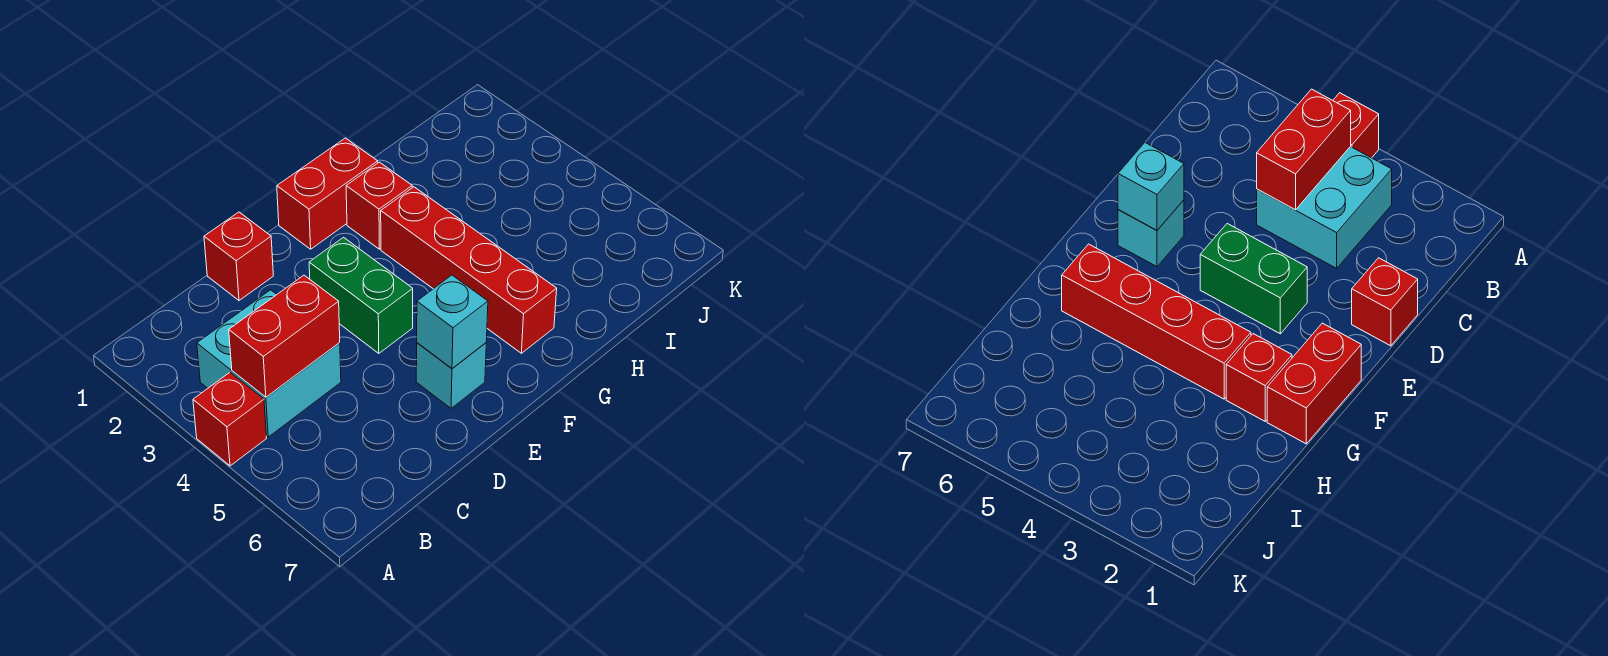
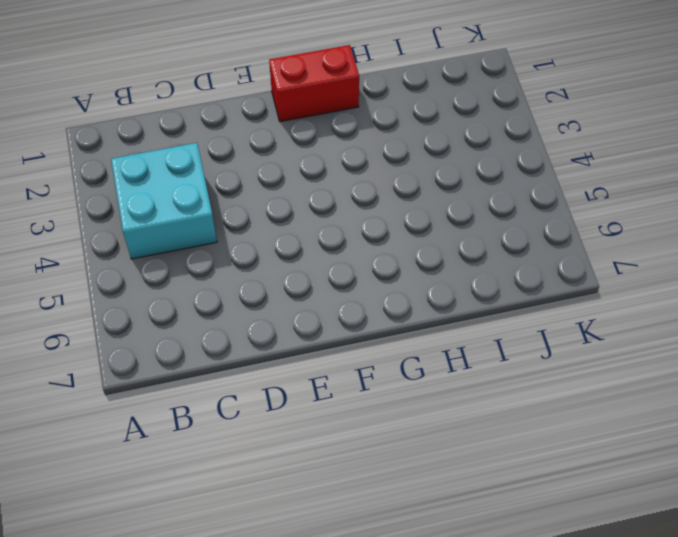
none -> red 1x1 brick [193,373,267,466]
none -> red 1x1 brick [204,212,273,301]

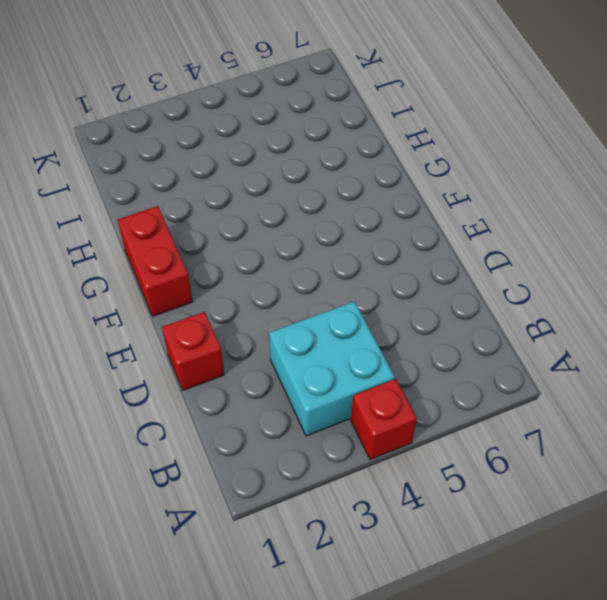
none -> green 1x2 brick [309,237,413,353]
none -> cyan 1x1 brick [416,343,486,408]

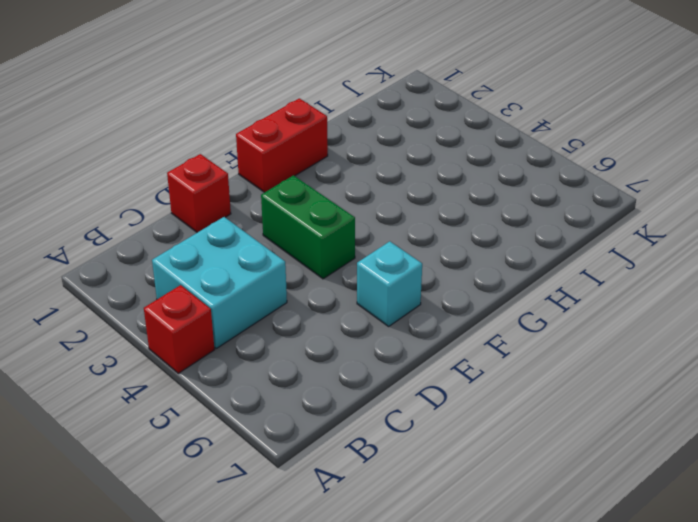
none -> red 1x1 brick [346,162,412,249]
none -> red 1x4 brick [381,187,557,353]

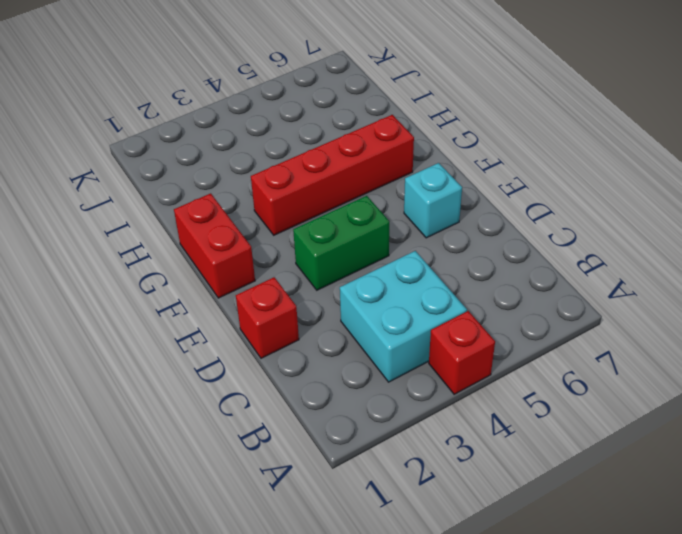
none -> red 1x1 brick [346,162,412,249]
none -> red 1x2 brick [229,275,340,397]

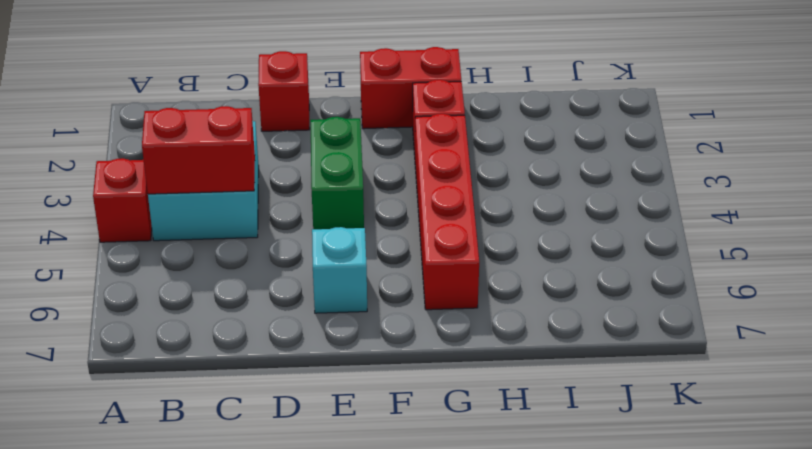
none -> cyan 1x1 brick [417,275,488,368]

